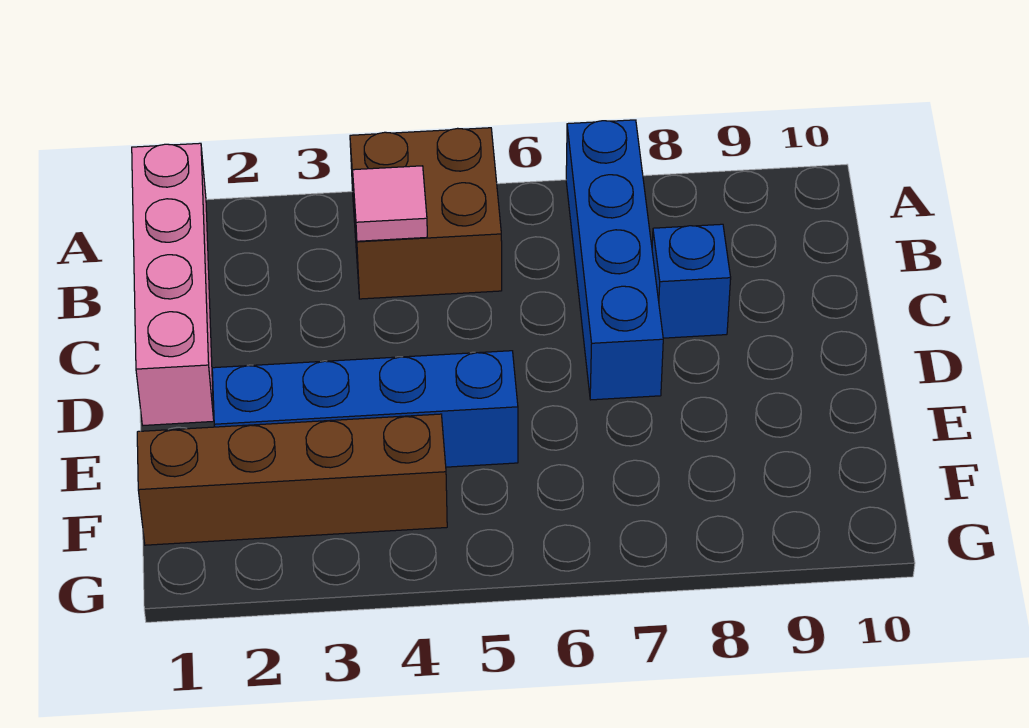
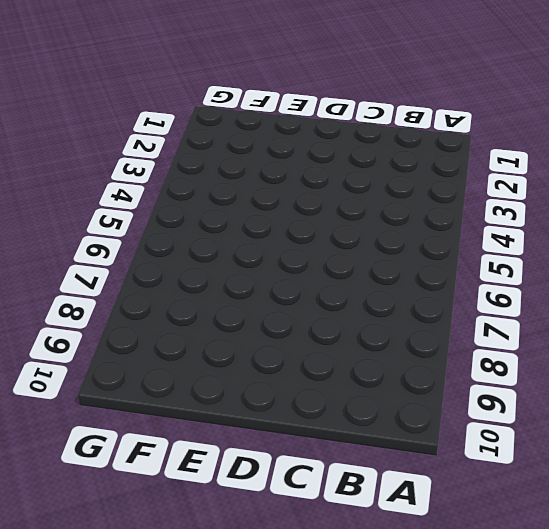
none -> pink 1x4 brick [132,143,214,425]
none -> brown 2x2 brick [350,128,502,299]

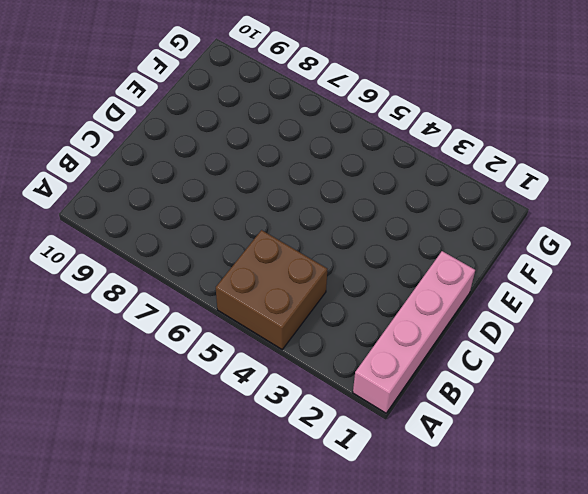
none -> blue 1x4 brick [566,120,663,400]
none -> blue 1x1 brick [652,224,731,338]

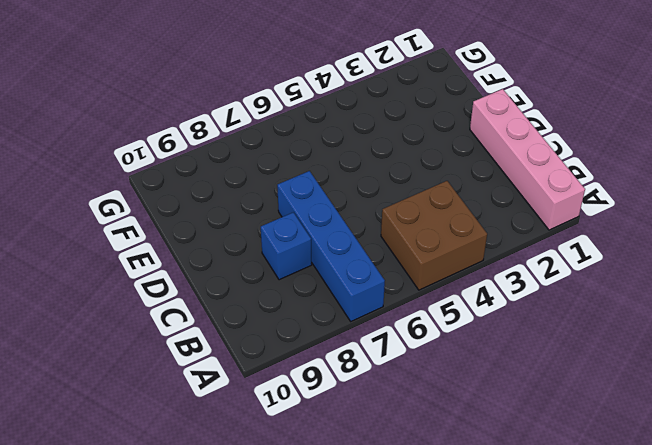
none -> blue 1x4 brick [212,351,518,467]
none -> brown 1x4 brick [137,414,447,545]

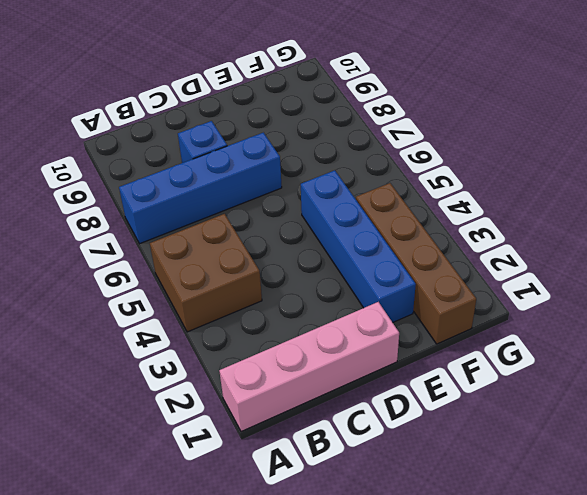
none -> pink 1x1 tile [353,166,427,241]

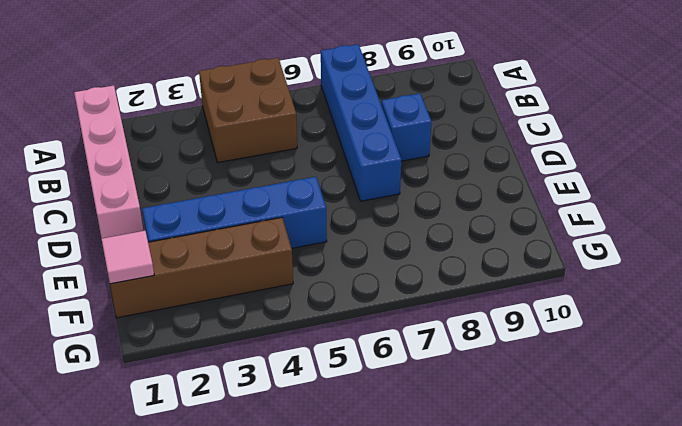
pink 1x1 tile [102,231,154,284] -> pink 1x1 tile moved to [353,166,427,241]

